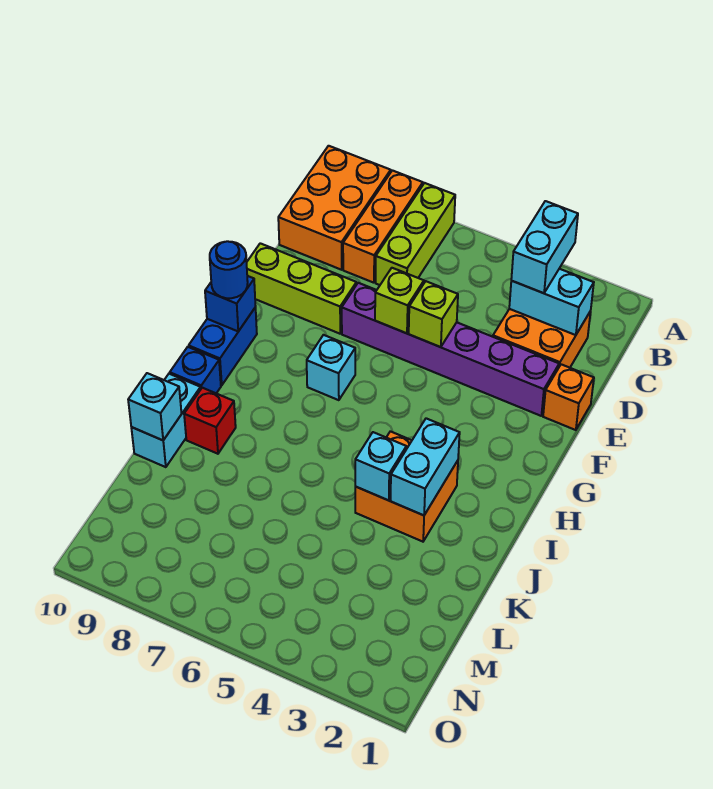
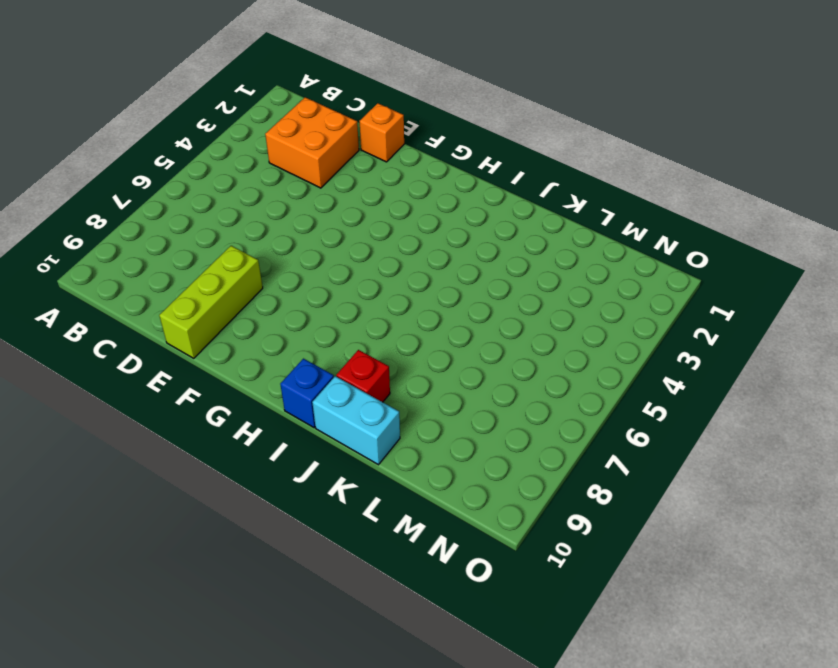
none -> lime 1x3 brick [376,183,455,285]
none -> orange 1x3 brick [343,170,423,283]
none -> orange 2x3 brick [278,146,391,270]

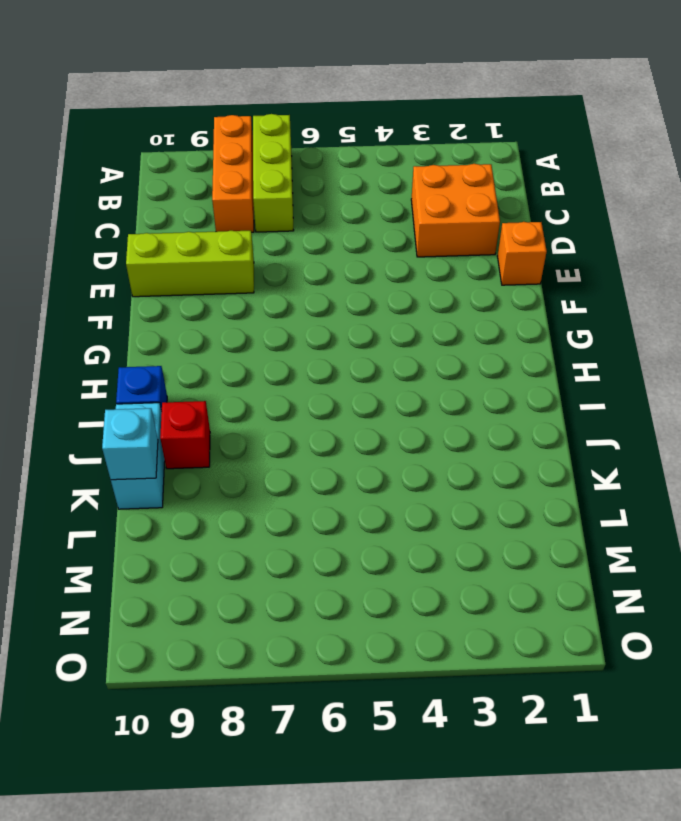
none -> orange 2x3 brick [278,146,391,270]
none -> purple 1x6 brick [342,283,559,416]
none -> cyan 1x1 brick [307,335,355,400]

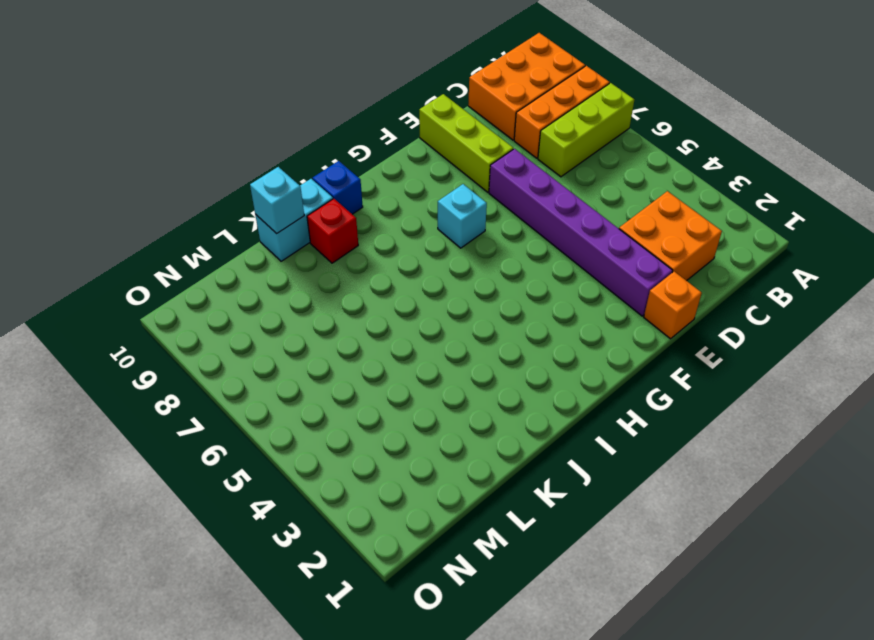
none -> blue 1x2 brick [189,307,257,385]
none -> orange 2x2 brick [355,431,458,542]
none -> cyan 1x2 brick [509,269,594,335]

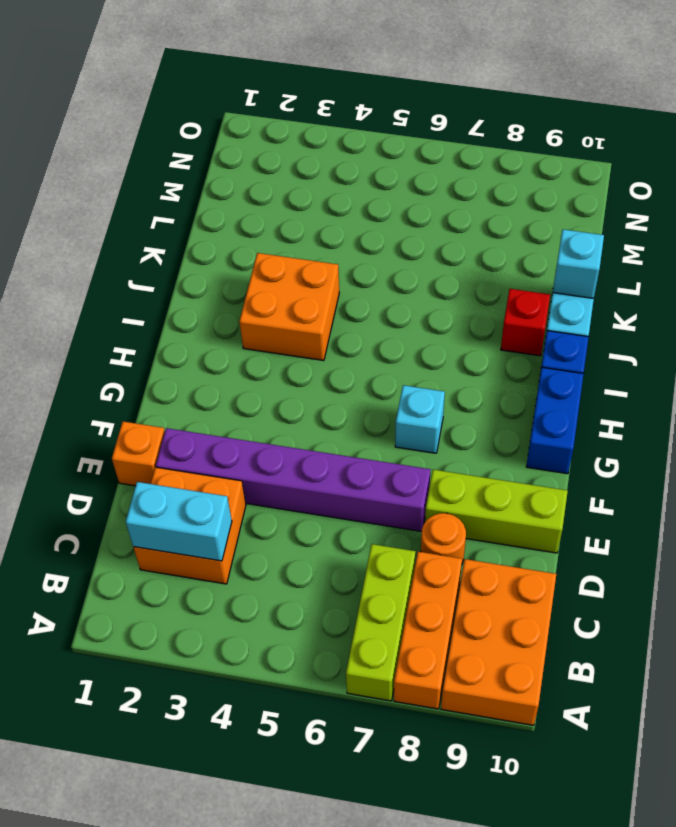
orange 1x1 round brick [421,513,466,563] -> none
none -> lime 1x1 brick [409,281,458,347]
none -> lime 1x1 brick [375,268,424,333]
none -> blue 1x1 brick [205,276,256,331]

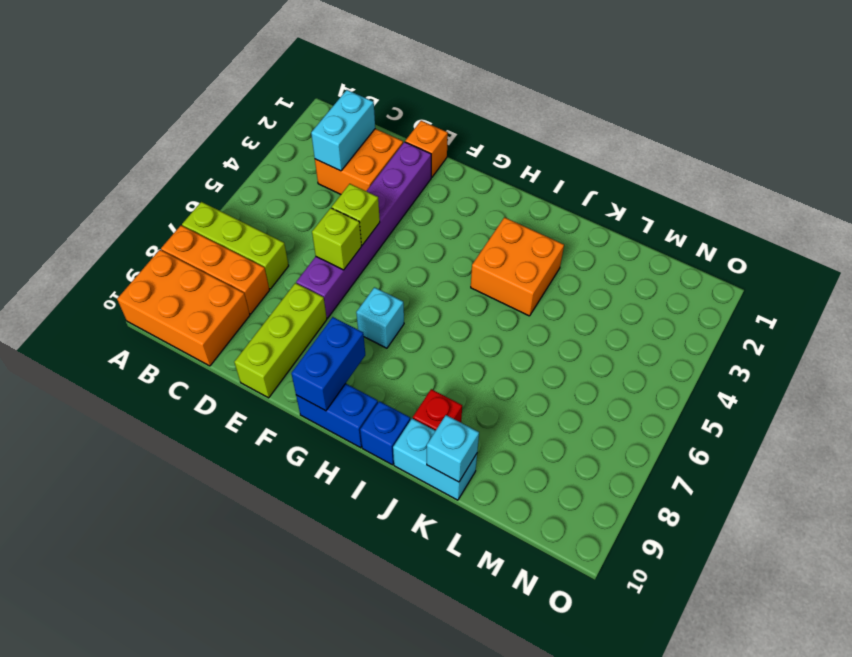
blue 1x2 brick [291,317,365,411] -> blue 1x1 brick [205,276,256,331]
none -> cyan 1x2 brick [391,418,460,515]
none -> cyan 1x1 brick [355,432,406,500]
none -> cyan 1x2 brick [511,201,578,293]

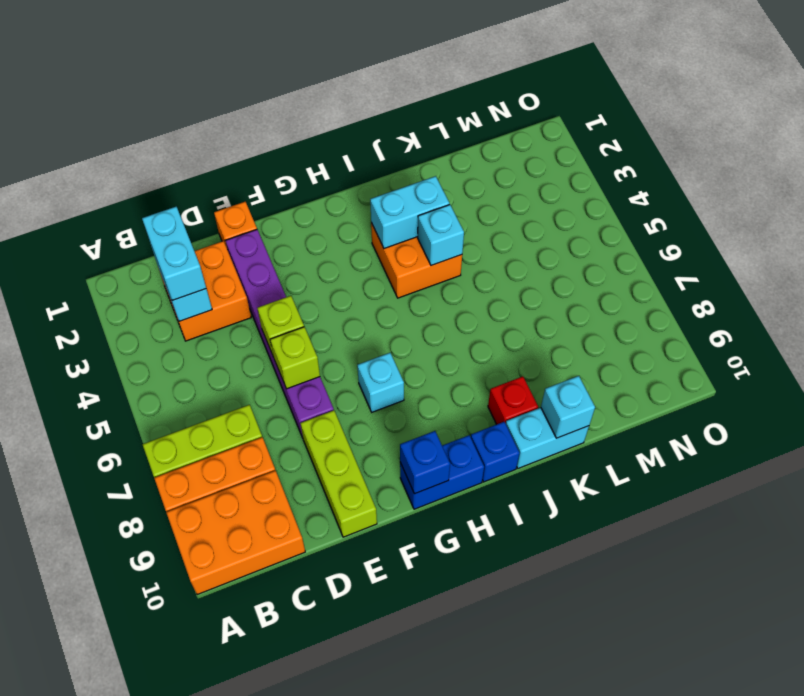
cyan 1x2 brick [142,207,206,301] -> cyan 1x2 brick turned to [511,201,578,293]
none -> blue 1x1 round brick [210,241,248,298]

